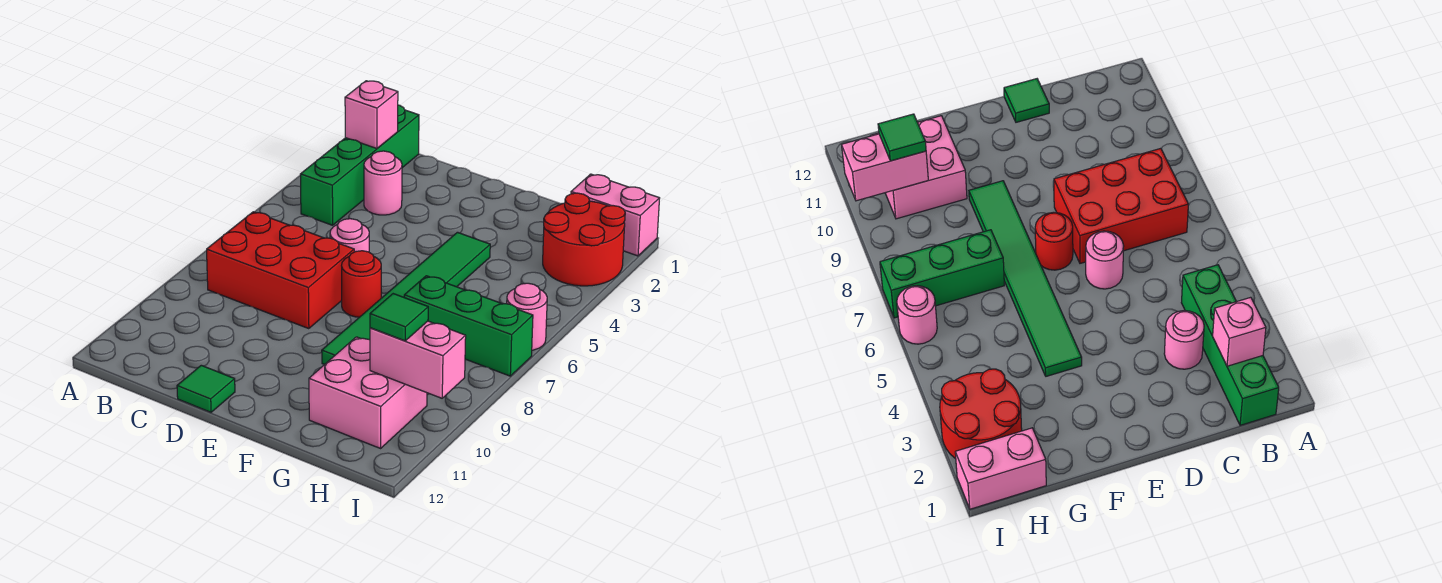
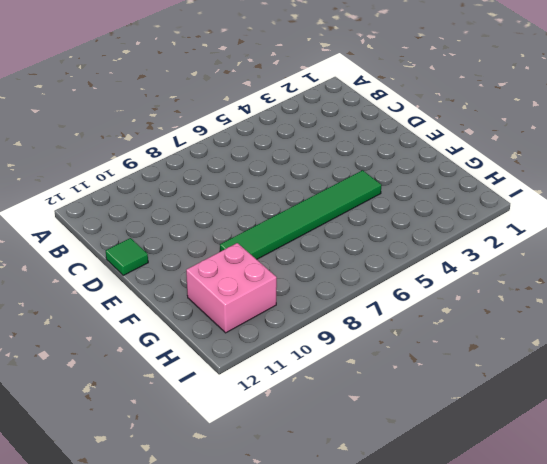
none -> green 1x4 brick [300,105,419,225]
none -> red 2x3 brick [207,212,354,329]
none -> pink 1x1 round brick [364,151,402,215]

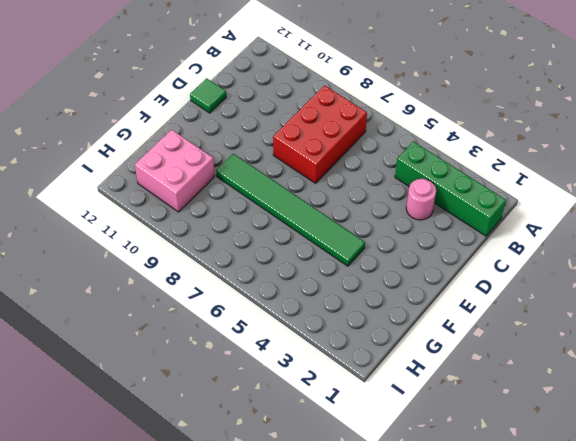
none -> pink 1x1 round brick [330,219,369,252]
none -> red 1x1 round brick [342,251,381,317]
none -> green 1x3 brick [404,276,533,376]

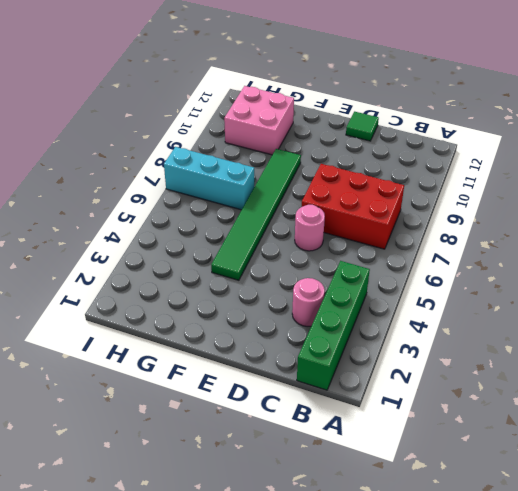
cyan 1x3 brick [164,147,254,210] -> green 1x3 brick [404,276,533,376]
none -> red 1x1 round brick [342,251,381,317]
none -> pink 1x2 brick [571,174,660,256]
none -> red 2x2 round brick [543,193,625,286]

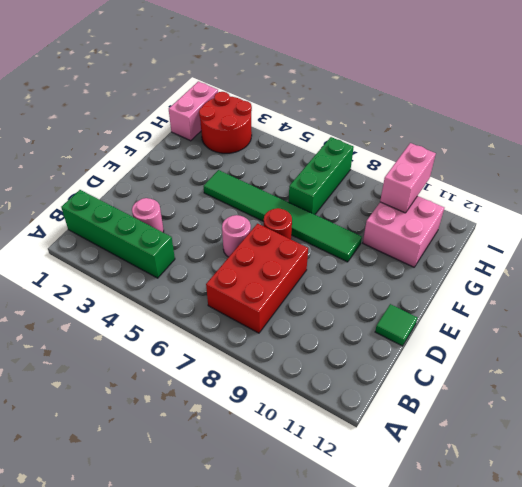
none -> pink 1x1 round brick [507,283,547,350]
none -> pink 1x1 brick [345,81,398,149]
none -> green 1x1 tile [370,294,428,341]

